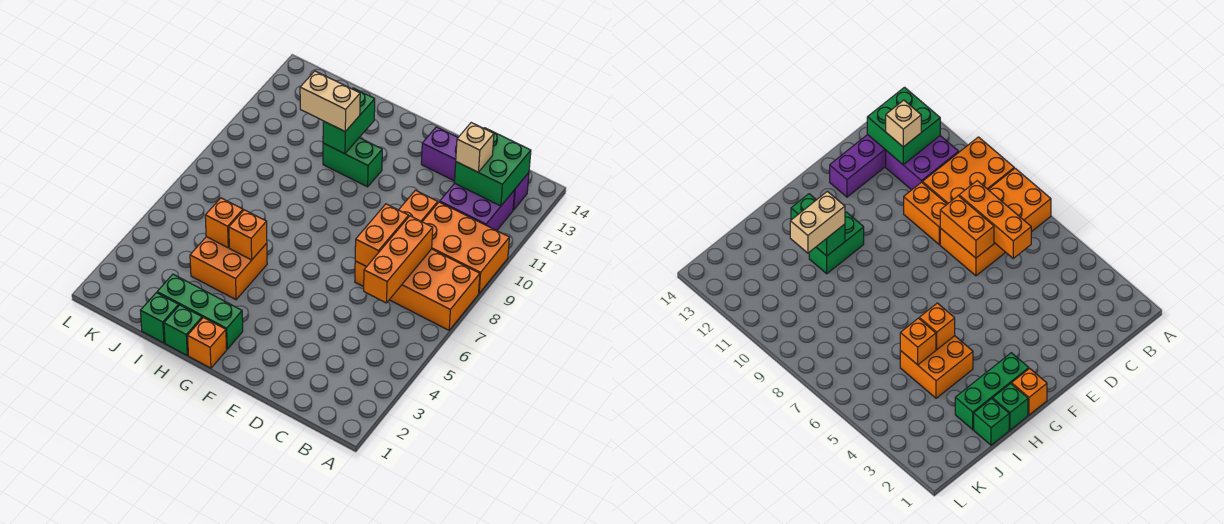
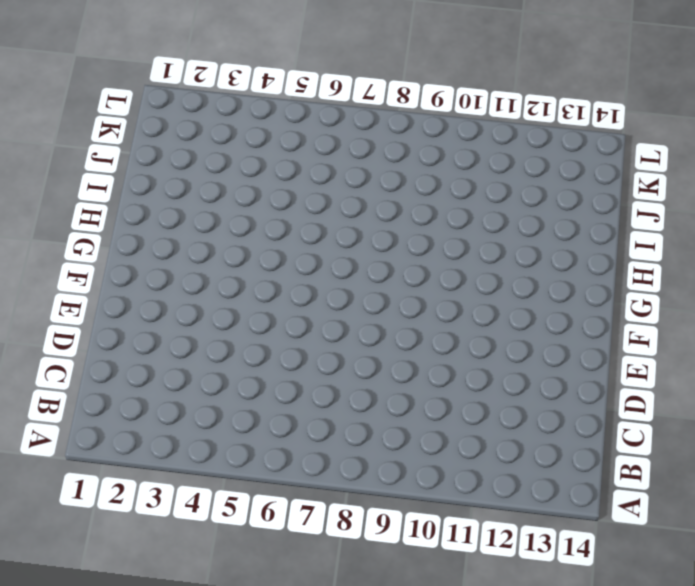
none -> orange 2x4 brick [355,249,480,330]
none -> orange 2x3 brick [422,202,510,293]
none -> purple 2x2 brick [440,183,515,231]

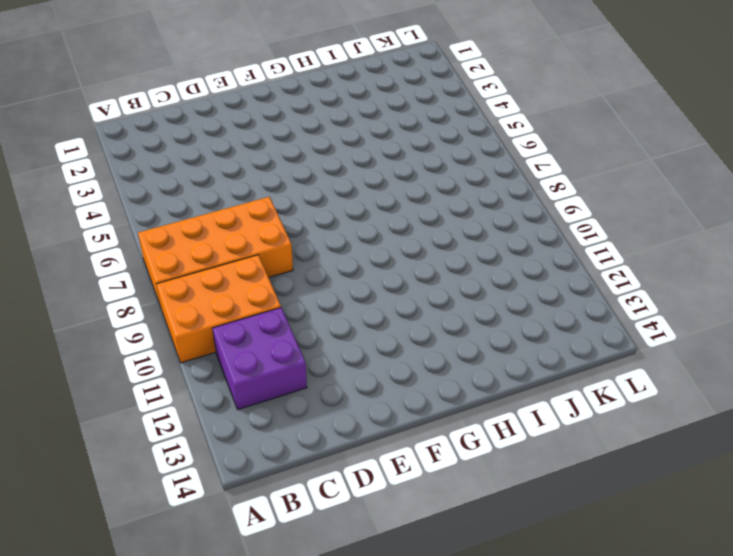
none -> purple 1x4 brick [421,127,529,210]
none -> orange 1x2 brick [399,190,438,222]
none -> orange 1x1 brick [188,318,227,368]

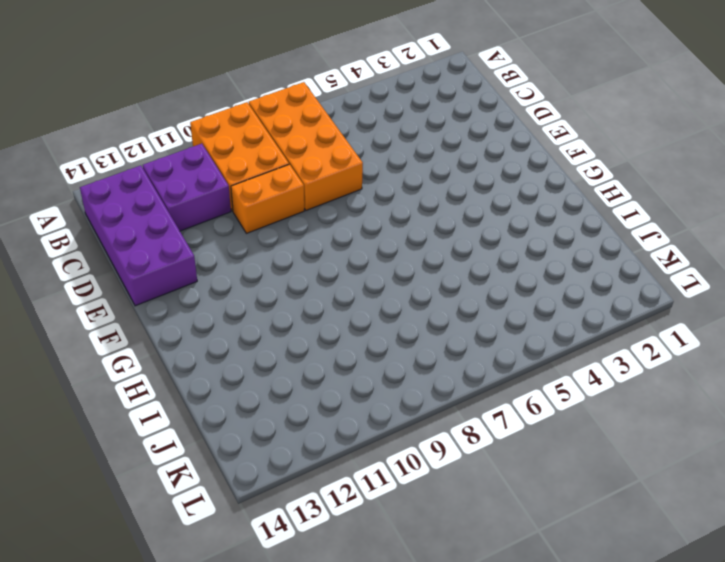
purple 2x4 brick [80,165,197,306] -> purple 1x4 brick [421,127,529,210]
none -> orange 1x1 brick [188,318,227,368]
none -> green 1x3 brick [157,274,243,349]
none -> green 1x2 brick [323,138,382,187]

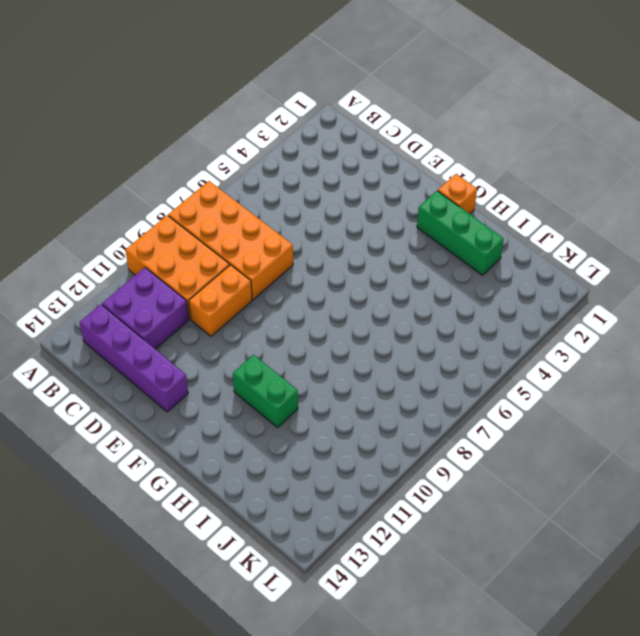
none -> green 1x1 brick [164,305,202,355]
none -> orange 2x2 brick [190,237,267,300]
none -> green 1x1 brick [140,293,179,343]

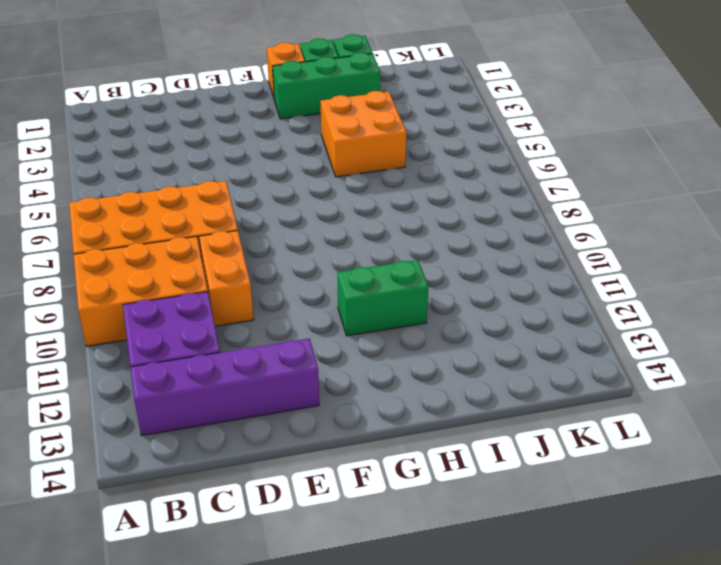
none -> green 2x2 brick [455,128,531,206]
none -> orange 1x3 brick [364,216,433,303]
none -> orange 1x2 brick [355,204,409,267]

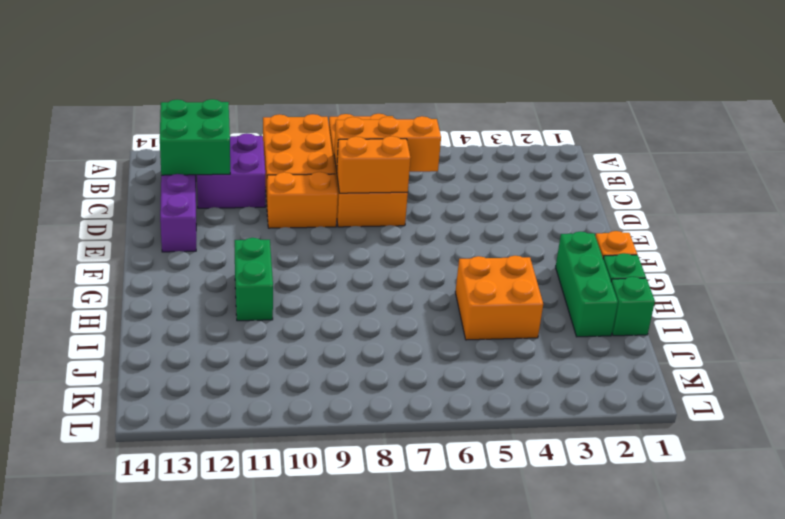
none -> orange 1x1 brick [229,210,267,260]
none -> green 1x2 brick [323,88,375,154]
none -> orange 1x1 brick [205,198,243,248]

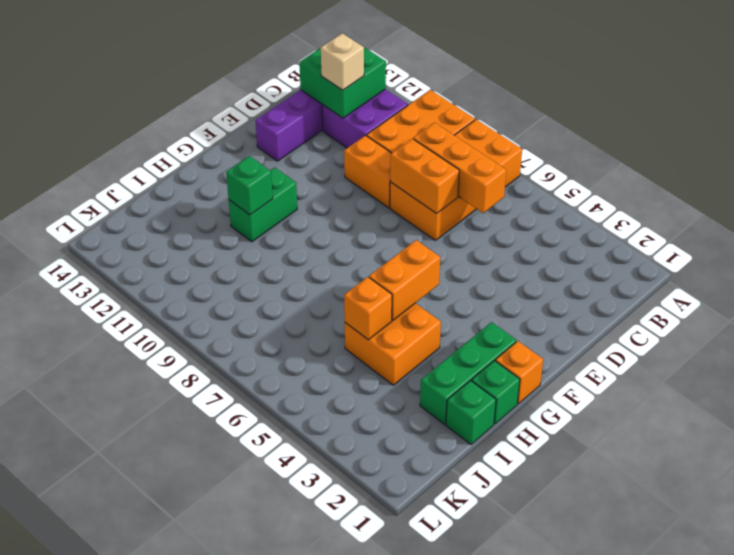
orange 1x2 brick [369,240,440,320] -> orange 1x1 brick [229,210,267,260]
green 1x1 brick [226,156,273,215] -> green 1x2 brick [323,88,375,154]
none -> tan 1x2 brick [300,71,360,131]

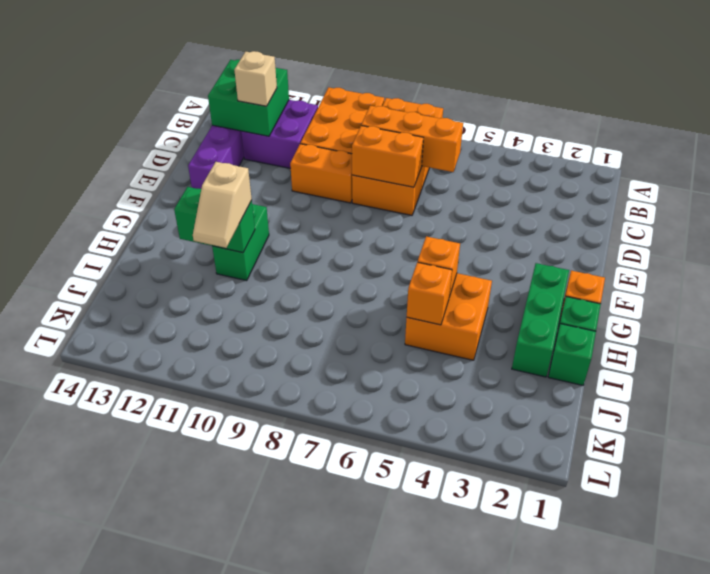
tan 1x2 slope [193,162,252,248] -> tan 1x2 brick [300,71,360,131]

